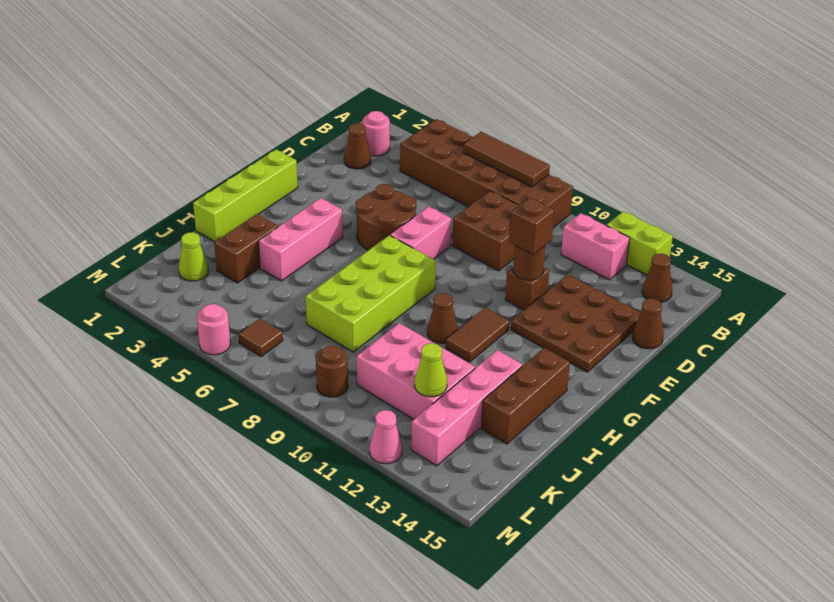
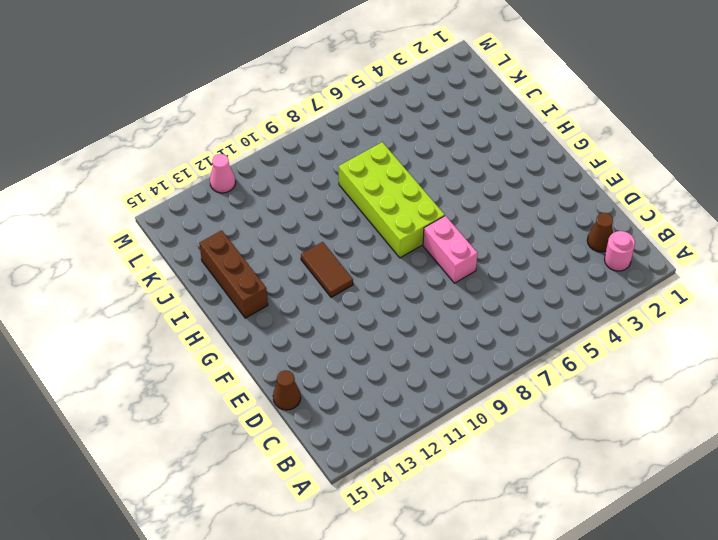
none -> brown 2x6 brick [400,119,573,228]
none -> lime 1x2 brick [606,211,673,275]
none -> pink 1x2 brick [561,213,630,280]
none -> brown 1x1 cone [642,254,672,302]

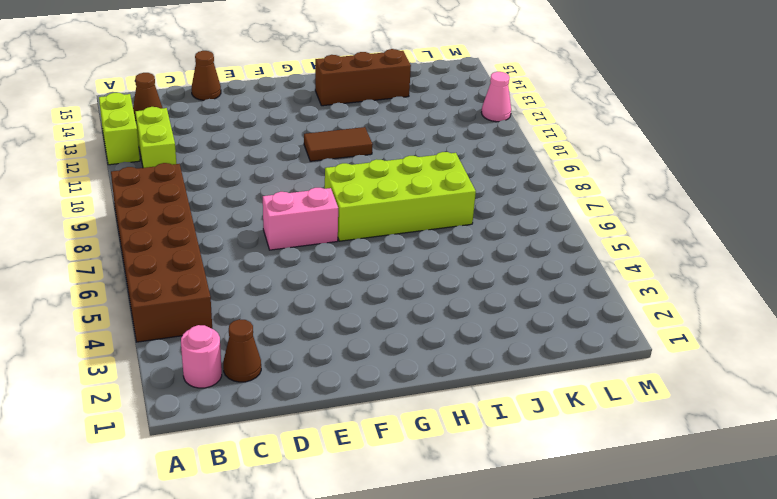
lime 1x2 brick [135,107,177,168] -> pink 1x2 brick [561,213,630,280]
none -> brown 2x2 brick [452,191,519,271]
none -> brown 3x3 plate [511,274,641,372]
none -> brown 2x2 round brick [356,184,416,250]
none -> brown 1x1 brick [505,267,549,310]

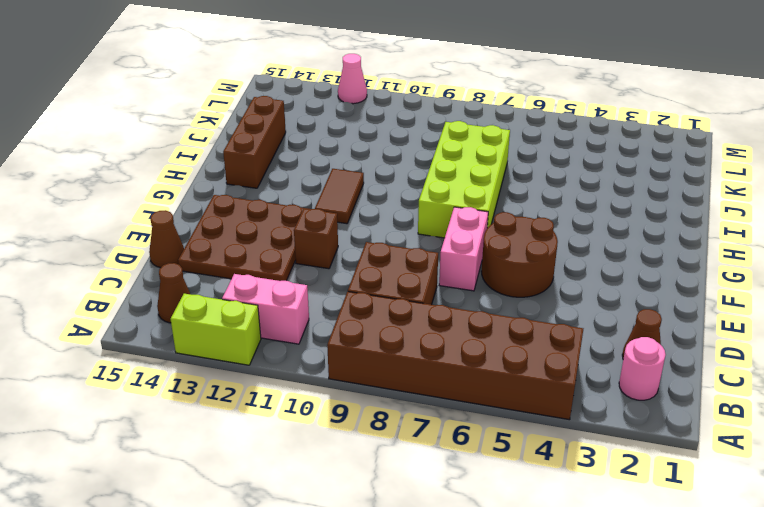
none -> lime 1x4 brick [193,149,298,242]
none -> pink 1x3 brick [259,198,343,281]
none -> brown 1x1 cone [427,293,458,343]
none -> brown 1x2 brick [214,214,278,283]

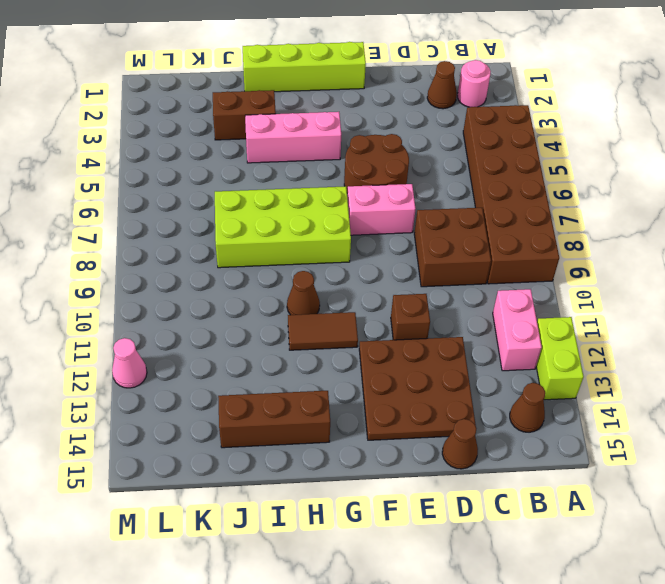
none -> pink 1x4 brick [411,350,523,466]
none -> pink 2x3 brick [357,323,475,419]
none -> lime 1x1 cone [179,232,208,281]
none -> brown 1x1 tile [238,319,283,356]

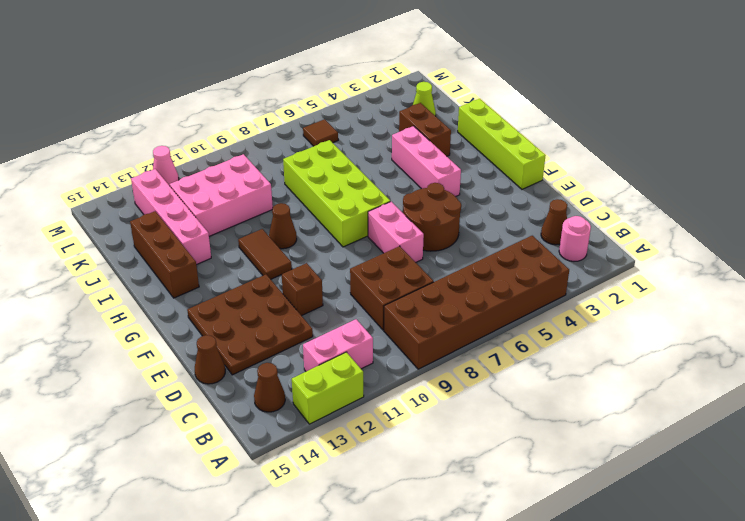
none -> brown 1x1 round brick [316,345,348,397]
none -> pink 1x1 round brick [197,304,230,355]
none -> brown 1x3 tile [463,132,550,187]
none -> brown 1x1 round brick [513,245,545,280]

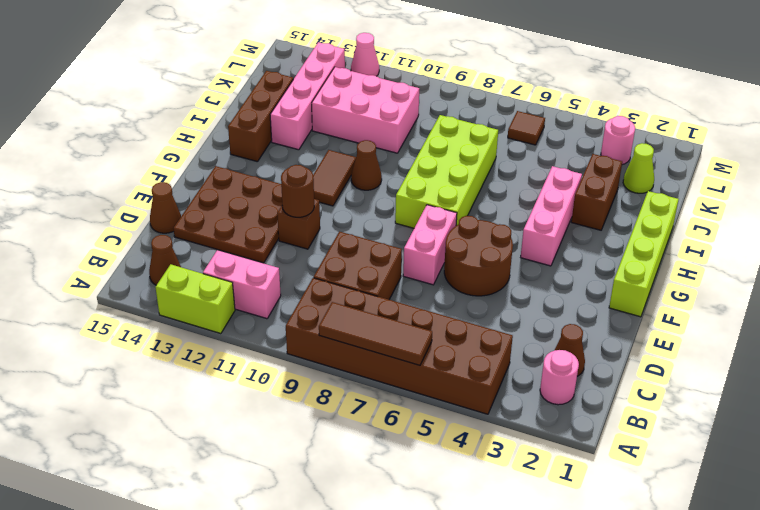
pink 1x1 round brick [601,116,635,165] -> pink 1x1 round brick moved to [197,304,230,355]
none -> brown 1x1 round brick [316,345,348,397]
none -> lime 1x1 cone [415,343,447,397]
none -> brown 1x1 brick [509,198,554,254]

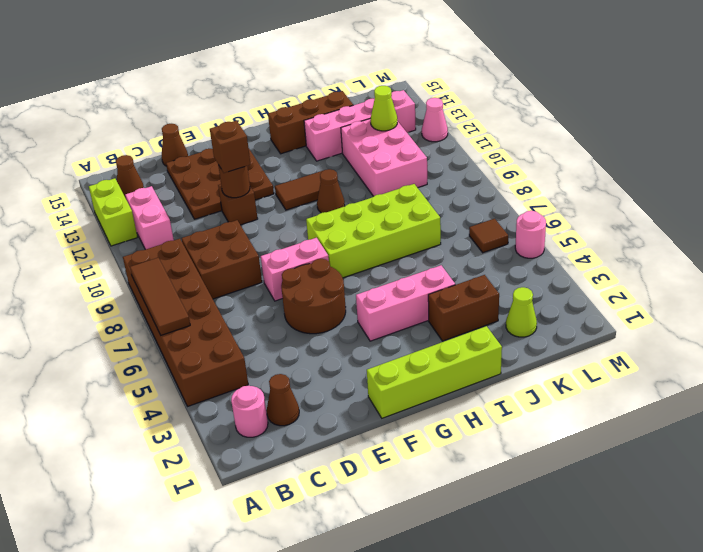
none -> brown 1x1 round brick [316,345,348,397]

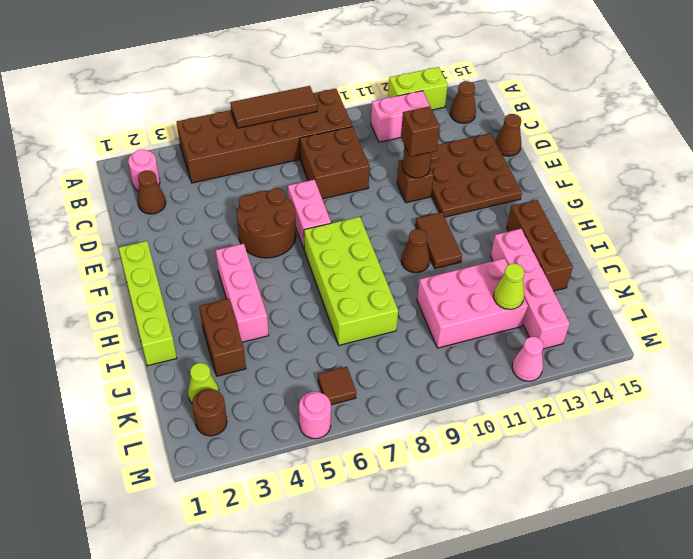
brown 1x1 round brick [192,389,227,436] -> brown 1x1 round brick moved to [316,345,348,397]

